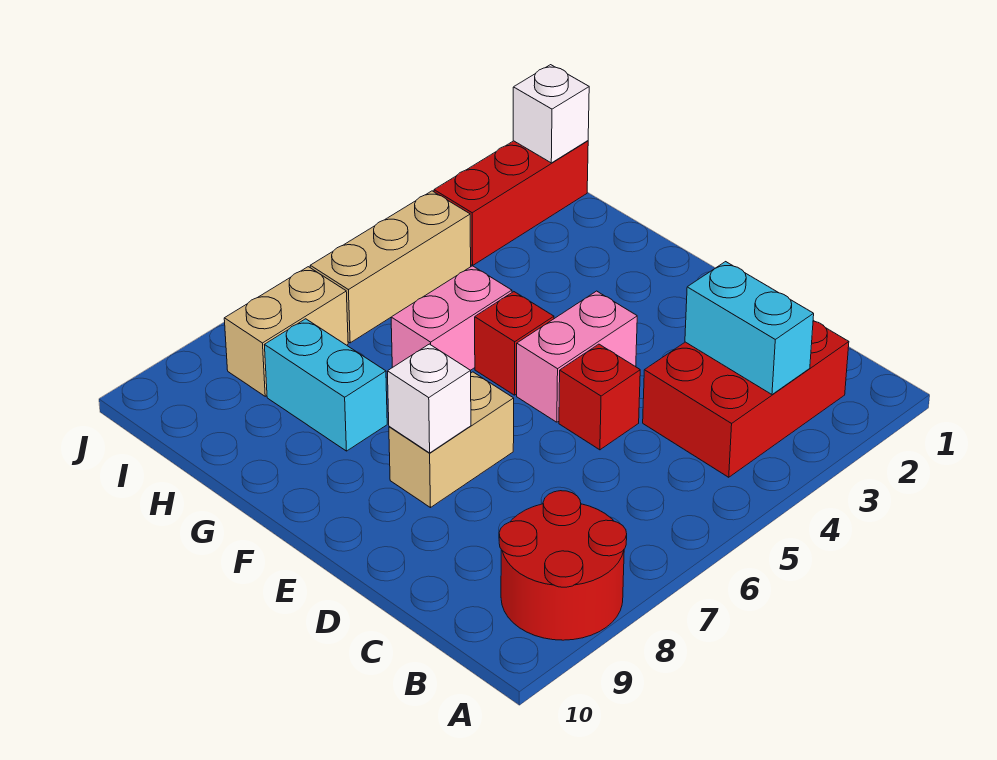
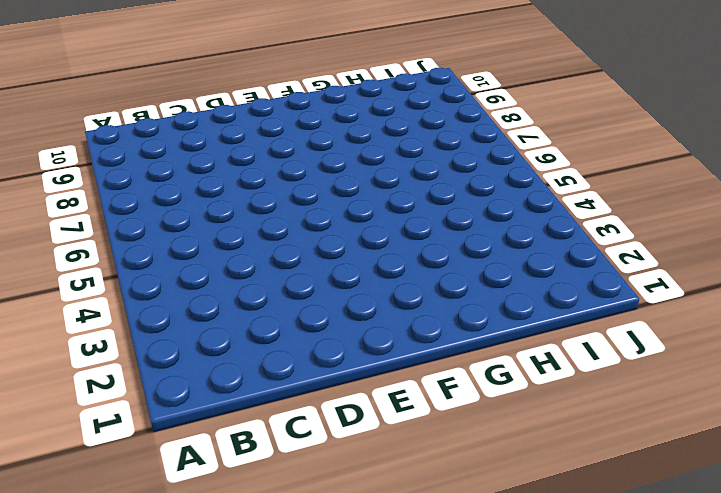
none -> red 2x2 round brick [499,491,627,640]
none -> red 2x3 brick [643,321,849,477]
none -> red 1x1 brick [559,344,640,450]

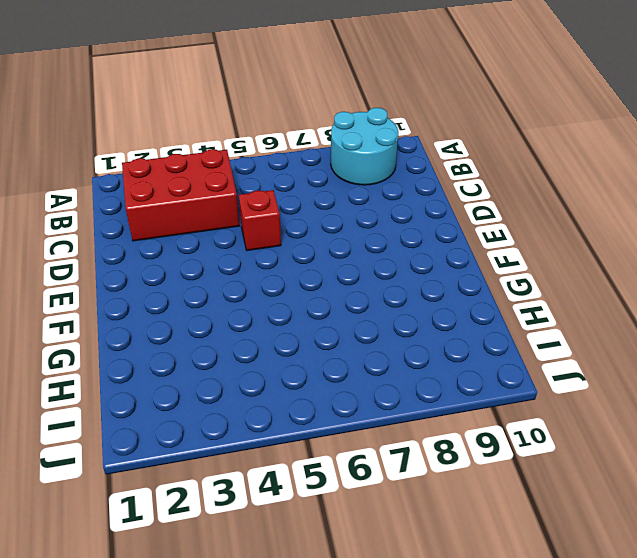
cyan 2x2 round brick [331,108,398,185] -> red 2x2 round brick [499,491,627,640]
none -> pink 1x2 brick [517,291,637,422]
none -> tan 1x2 brick [389,372,514,508]
none -> red 1x1 brick [475,292,554,395]

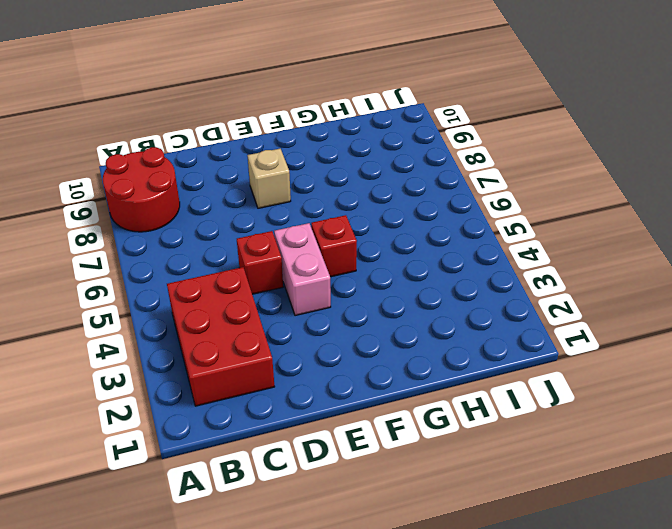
tan 1x1 brick [247,149,291,208] -> tan 1x2 brick [389,372,514,508]
none -> pink 1x2 brick [391,266,512,370]
none -> cyan 1x2 brick [265,319,387,451]
none -> red 1x3 brick [434,141,588,266]

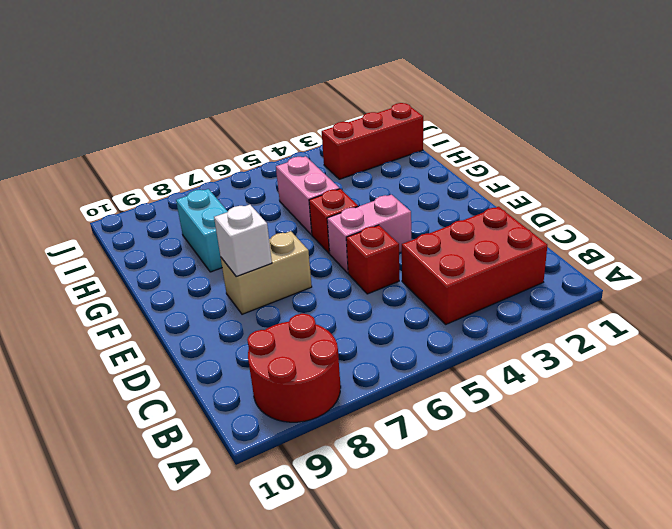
pink 1x2 brick [276,156,339,235] -> pink 1x2 brick turned to [391,266,512,370]
none -> tan 1x3 brick [310,191,471,343]
none -> tan 1x2 brick [224,267,348,396]
none -> cyan 1x2 brick [685,262,814,394]

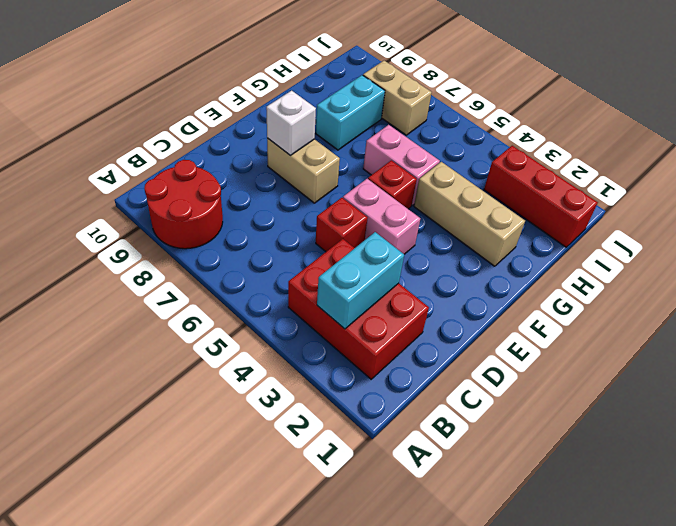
tan 1x3 brick [414,162,525,266] -> tan 1x3 brick moved to [310,191,471,343]
none -> white 1x1 brick [513,65,589,163]

